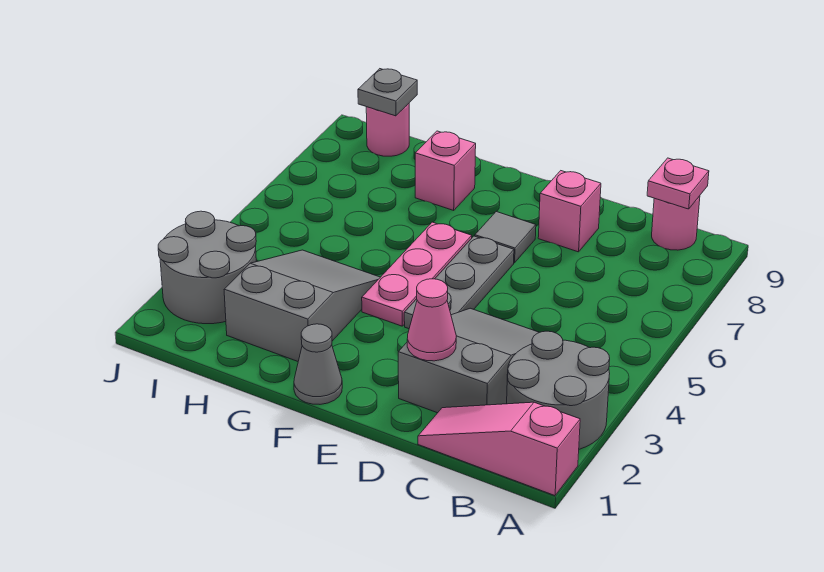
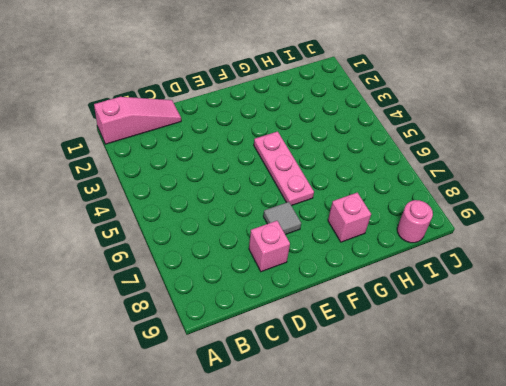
none -> grey 2x2 round brick [507,331,610,449]
none -> pink 1x1 round brick [652,196,700,250]
none -> grey 2x3 slope [398,308,539,413]

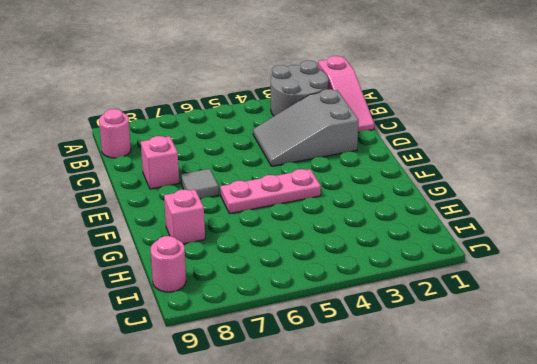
none -> grey 1x3 plate [404,236,514,329]
none -> grey 1x1 cone [294,324,342,404]
none -> grey 2x3 slope [224,250,380,361]

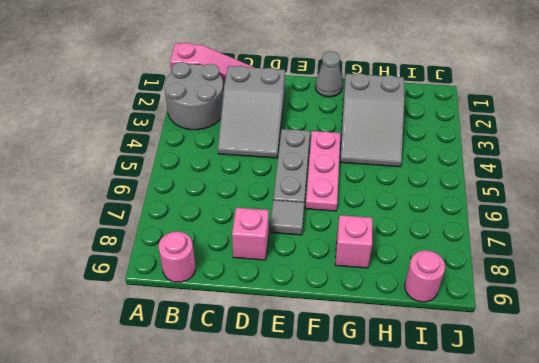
none -> grey 2x2 round brick [158,211,256,324]
none -> pink 1x1 plate [647,158,709,209]
none -> pink 1x1 cone [407,279,456,361]

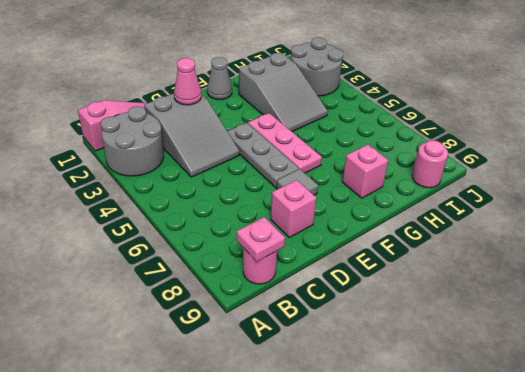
none -> grey 1x1 plate [358,69,417,116]

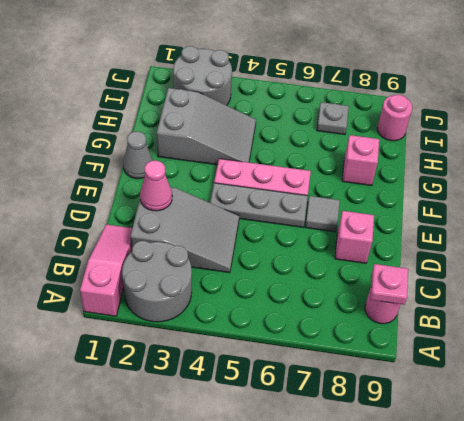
grey 1x1 plate [317,102,349,135] -> grey 1x1 plate moved to [358,69,417,116]

